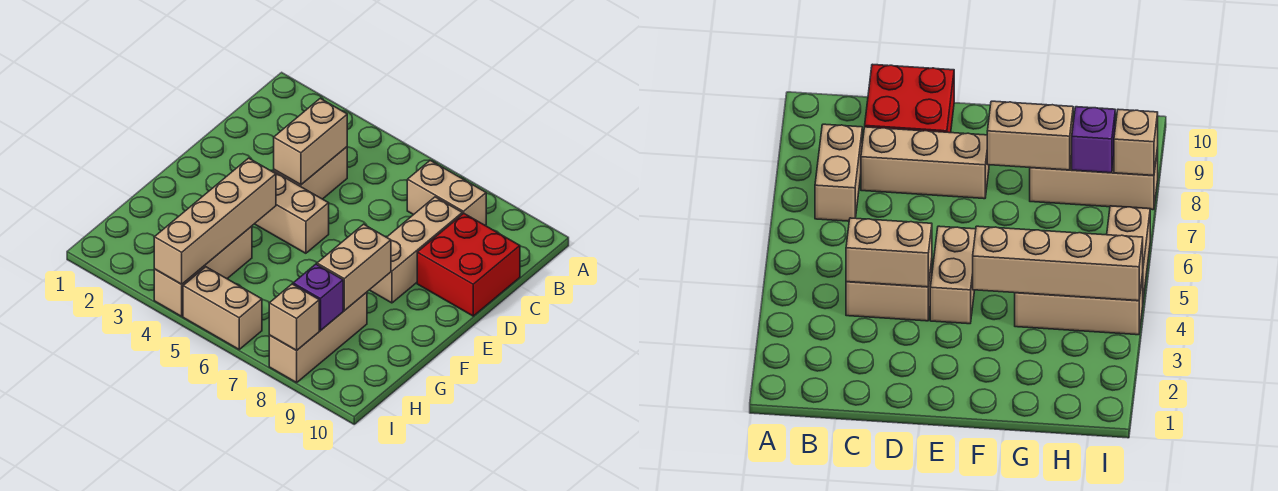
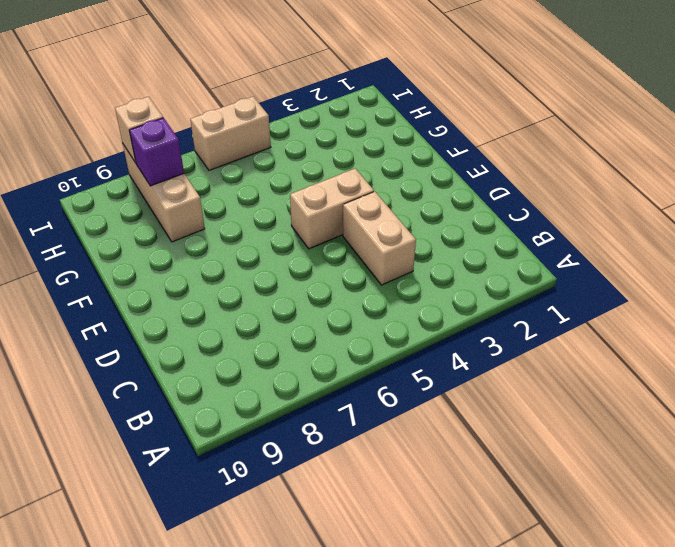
none -> tan 1x2 brick [407,160,486,225]
none -> tan 1x3 brick [370,197,462,303]
none -> red 2x2 brick [417,213,520,316]

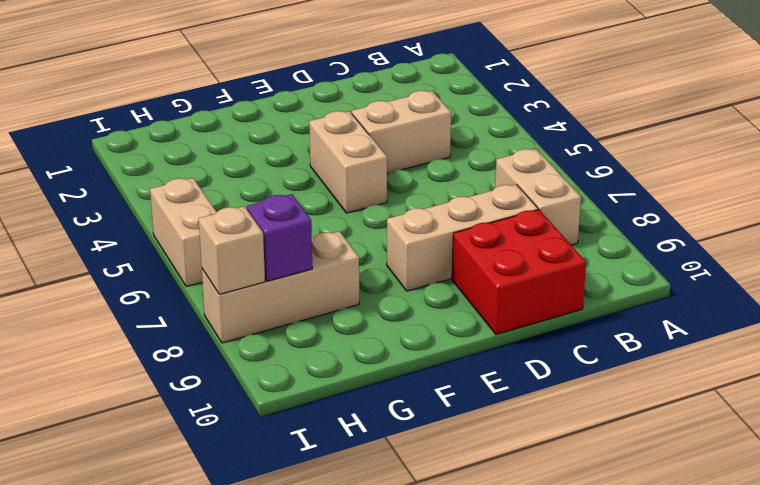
none -> tan 1x3 brick [154,226,252,316]
none -> tan 1x2 brick [274,99,347,185]
none -> tan 1x4 brick [154,158,276,284]

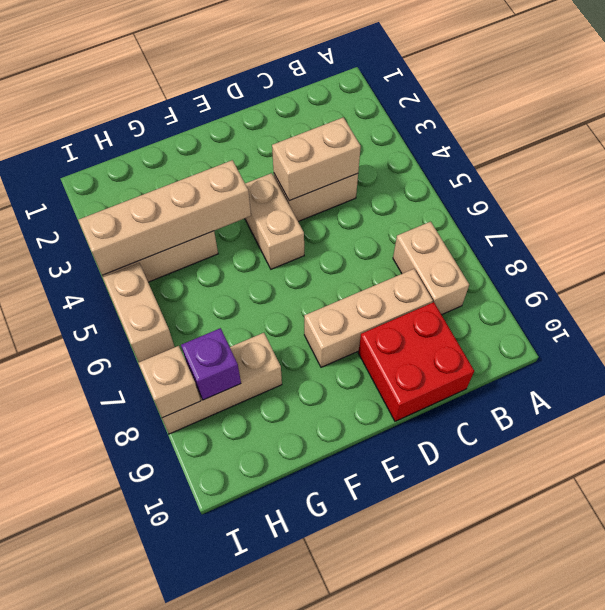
none -> tan 1x2 brick [317,224,391,311]

